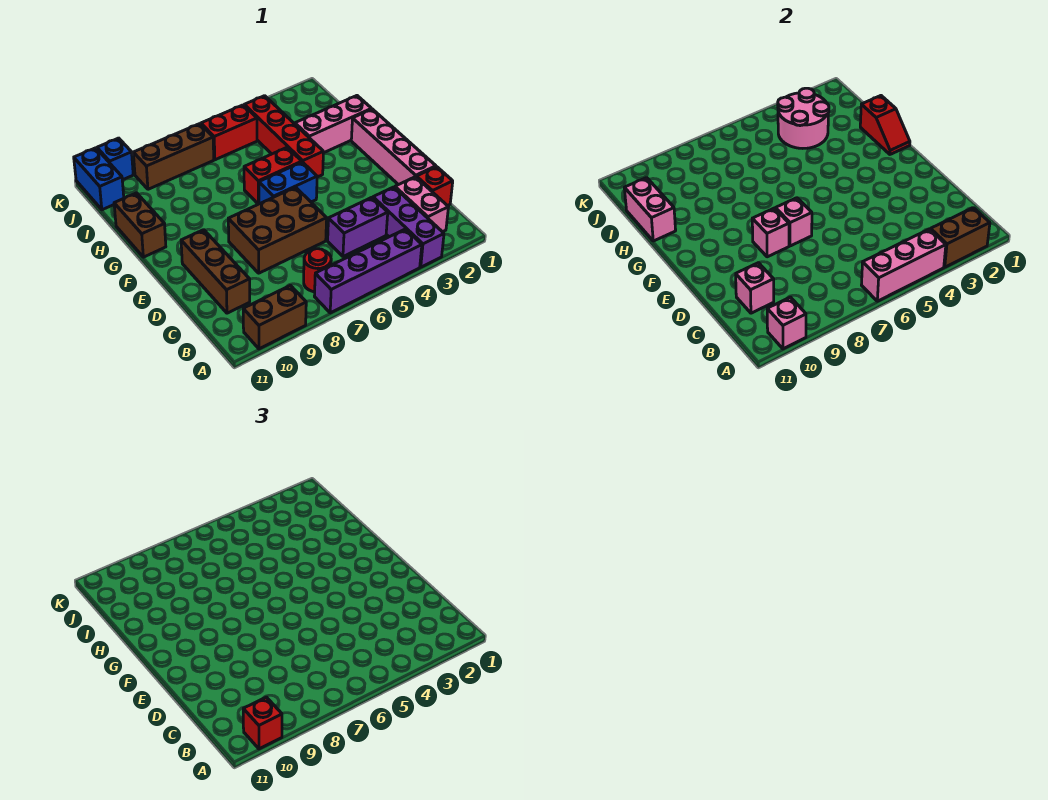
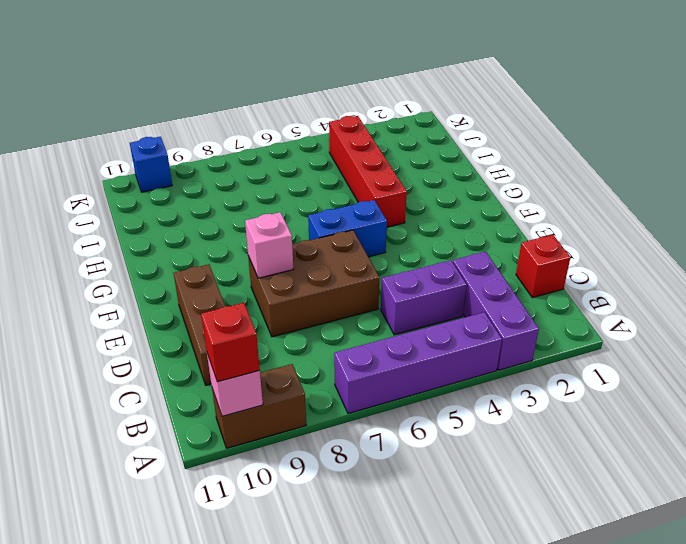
none -> pink 1x2 brick [395,177,448,232]
none -> red 1x1 round brick [304,249,331,292]
none -> pink 1x4 brick [351,109,436,185]

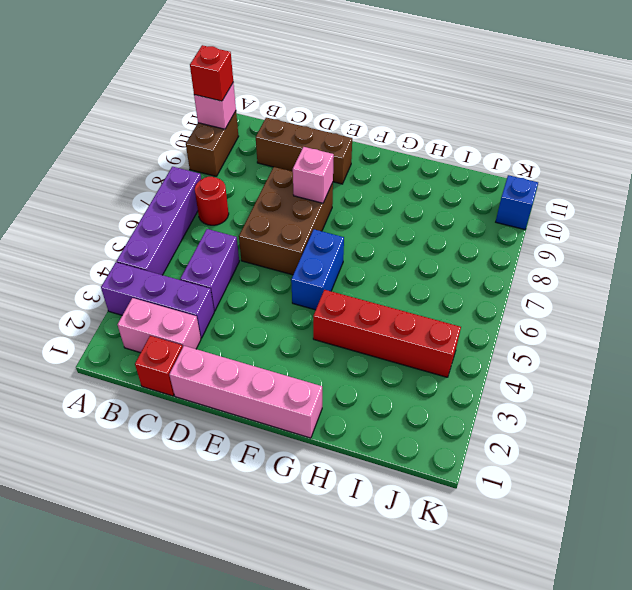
none -> red 1x2 brick [244,147,302,204]
none -> brown 1x2 brick [114,193,166,257]
none -> pink 1x3 brick [295,96,371,153]

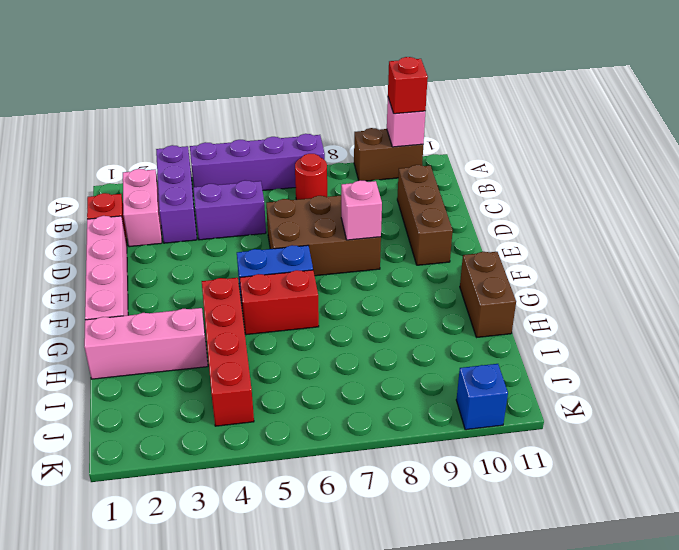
none -> red 1x2 brick [201,105,257,160]
none -> brown 1x3 brick [133,124,214,189]
none -> blue 1x2 brick [74,148,124,210]

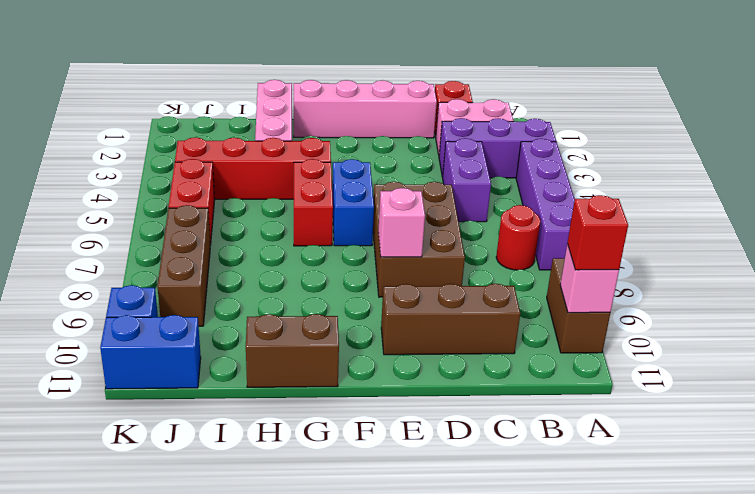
none -> brown 1x2 brick [930,208,990,267]
none -> pink 1x3 brick [862,229,946,301]
none -> pink 1x1 brick [736,263,774,313]

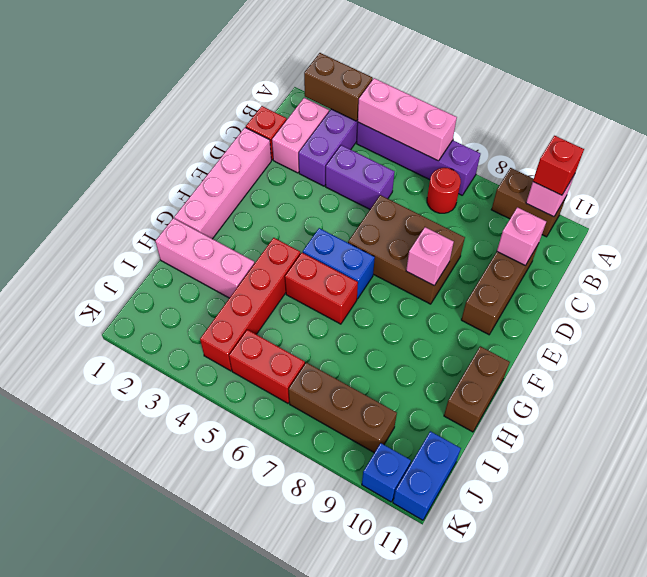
none -> pink 1x1 brick [775,198,812,246]
none -> red 1x2 slope [860,96,910,154]
none -> pink 1x2 brick [624,178,676,241]

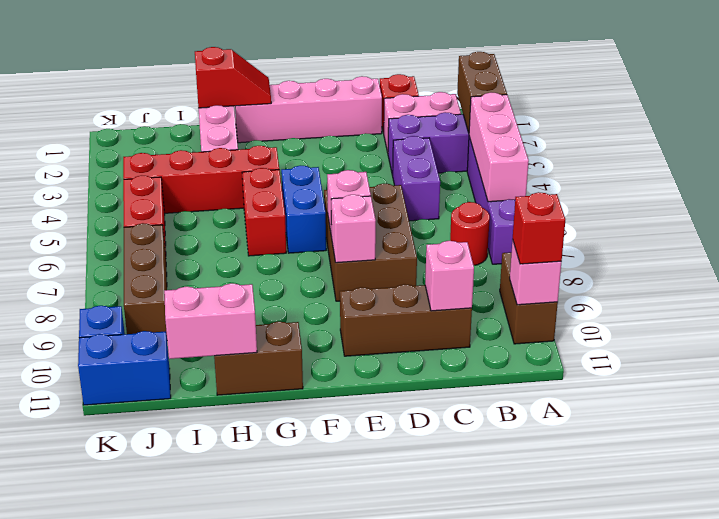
none -> pink 2x2 round brick [778,88,829,148]

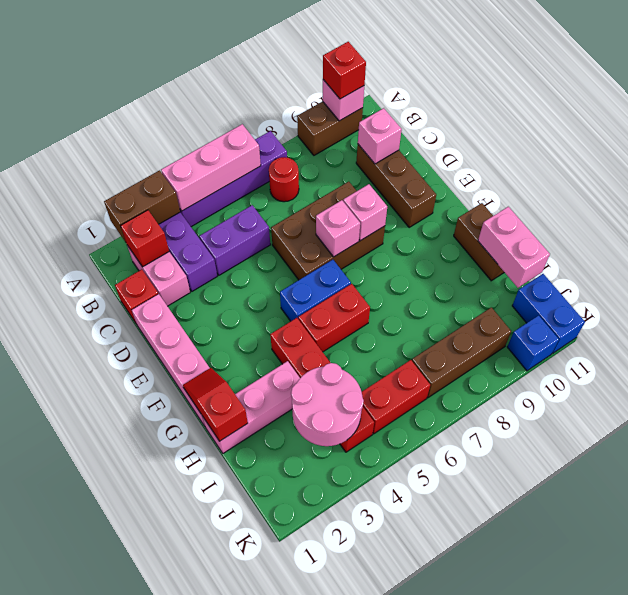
red 1x1 brick [121,210,169,267] -> none

